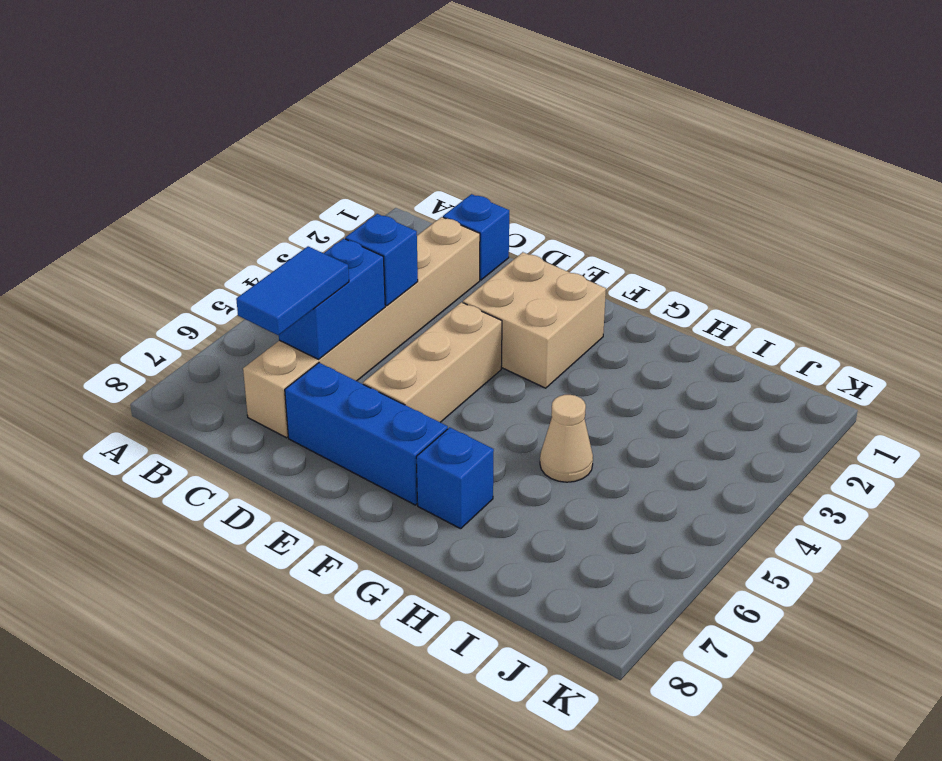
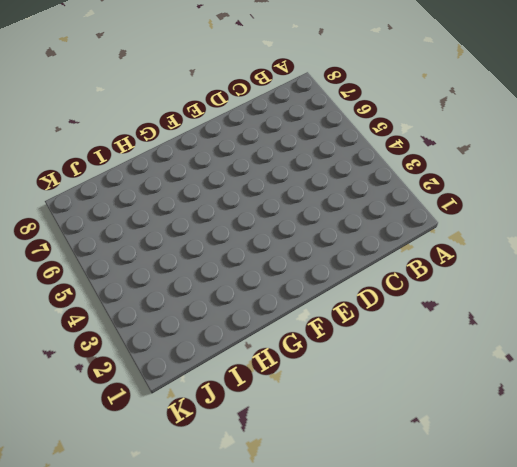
none -> blue 1x1 brick [443,194,509,280]
none -> tan 1x6 brick [243,217,480,438]

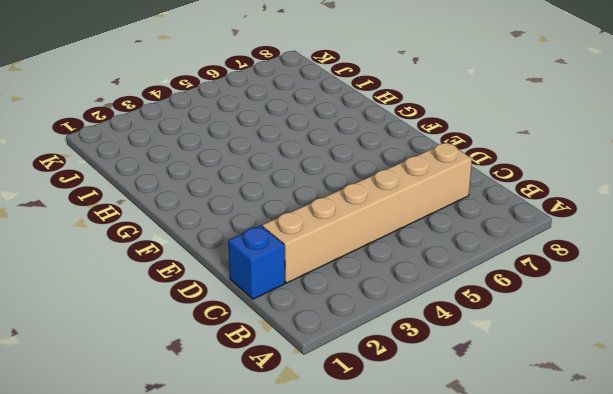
none -> blue 1x3 brick [285,363,448,505]
none -> tan 2x2 brick [463,252,606,388]

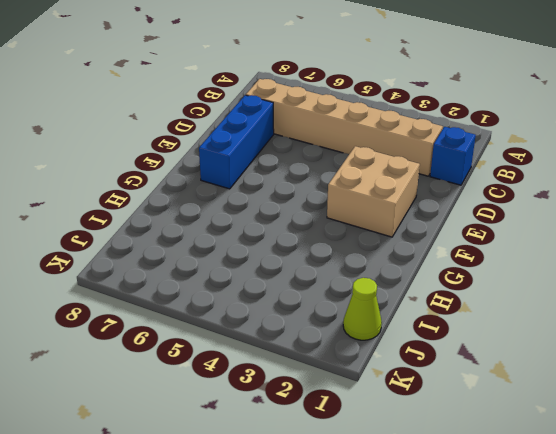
lime 1x1 cone [343,278,382,340] -> none
none -> tan 1x3 brick [363,302,502,422]
none -> blue 1x1 brick [416,427,494,529]

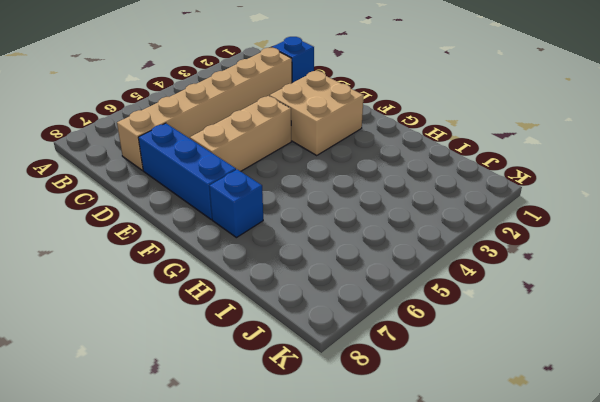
none -> tan 1x1 cone [540,395,593,482]
none -> blue 1x1 brick [345,214,418,306]

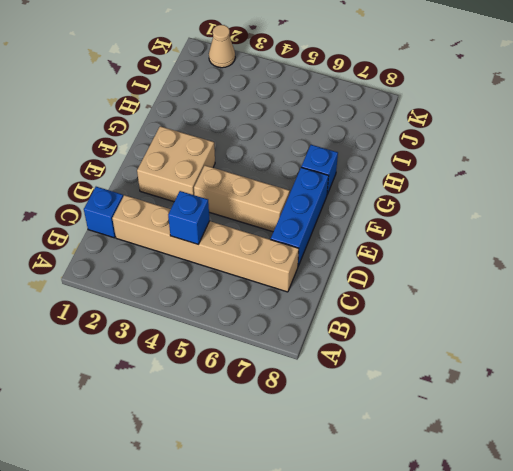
tan 1x1 cone [209,25,235,68] -> tan 1x1 cone moved to [540,395,593,482]
none -> blue 1x2 brick [279,239,385,359]
none -> blue 1x2 tile [236,246,349,336]

